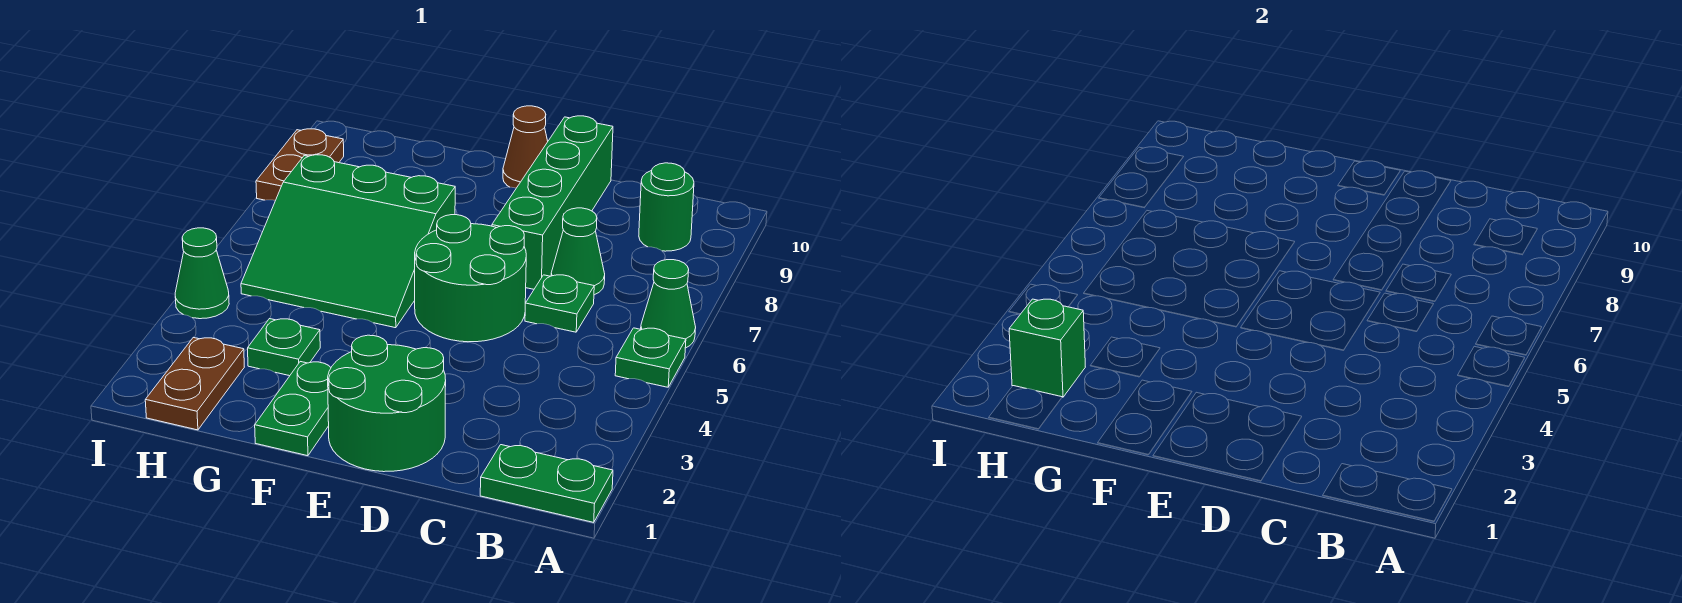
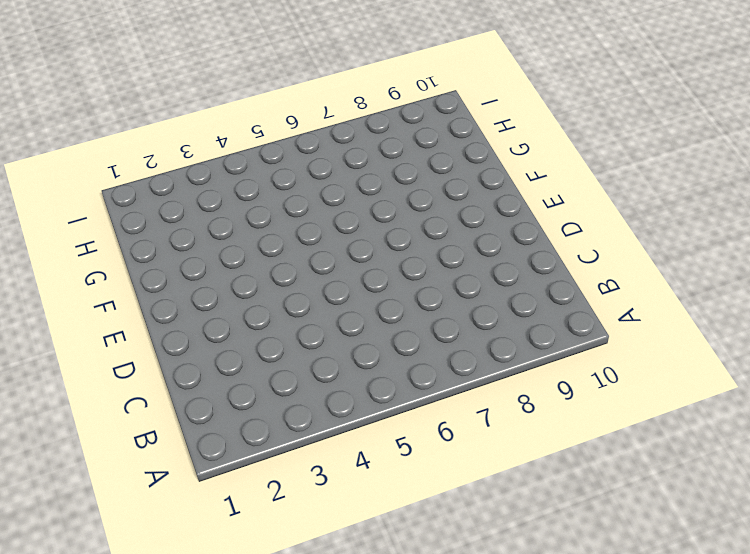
none -> green 1x2 plate [480,445,613,522]
none -> green 1x1 plate [615,328,686,387]
none -> green 1x1 cone [641,260,696,348]

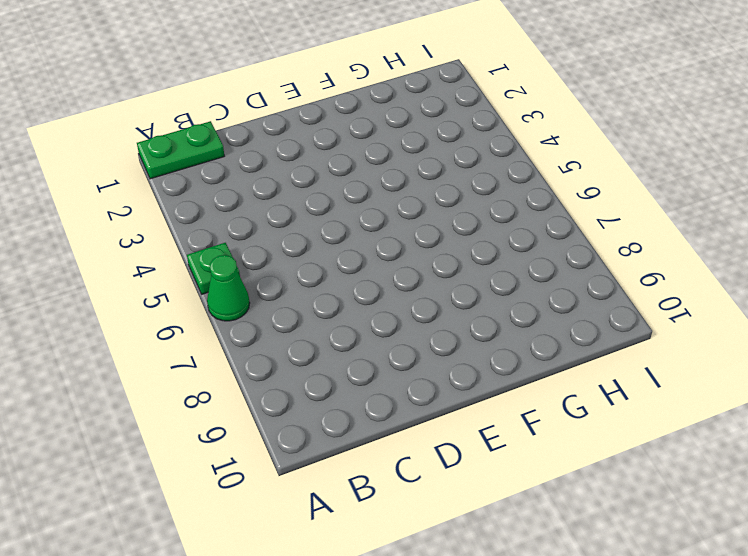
none -> green 1x1 round brick [639,163,694,251]
none -> green 1x1 plate [525,275,594,332]
none -> green 1x1 cone [551,208,605,295]

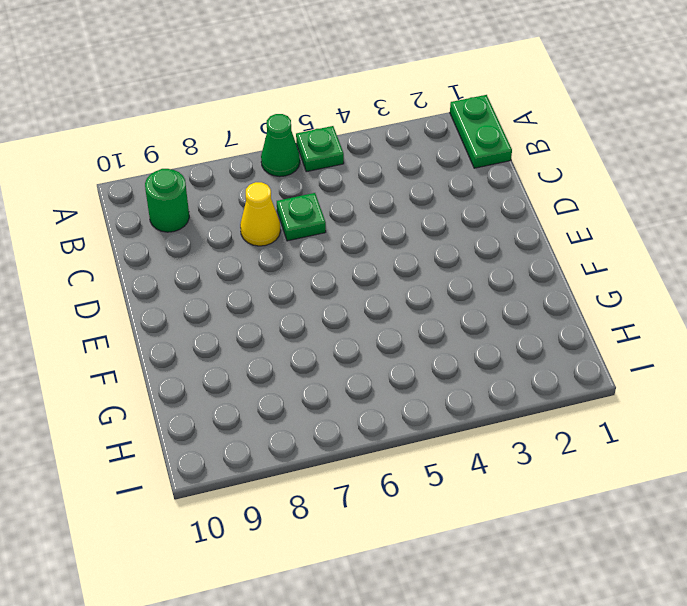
yellow 1x1 cone [240,182,281,246] -> green 1x1 cone [551,208,605,295]
none -> green 2x2 round brick [328,335,446,472]
none -> green 2x2 round brick [415,215,526,342]
none -> green 1x4 brick [492,116,613,289]

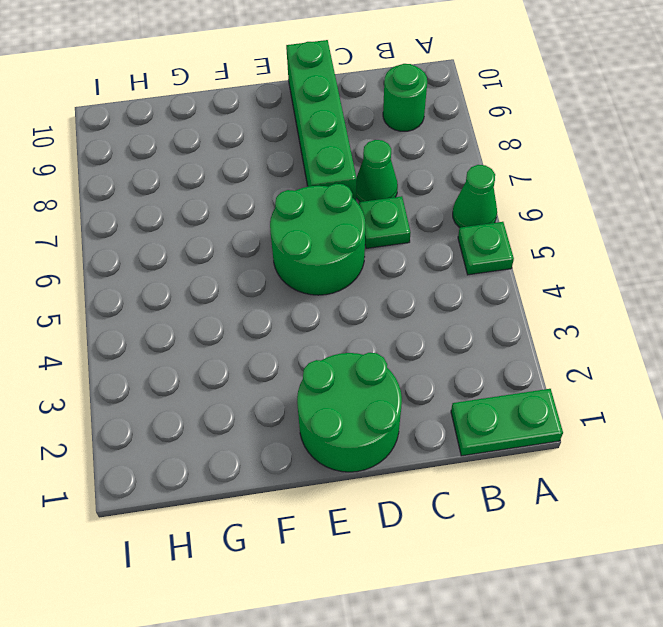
none -> brown 1x1 cone [503,106,548,188]
none -> green 1x2 plate [255,362,331,456]
none -> green 3x3 slope [241,155,455,328]

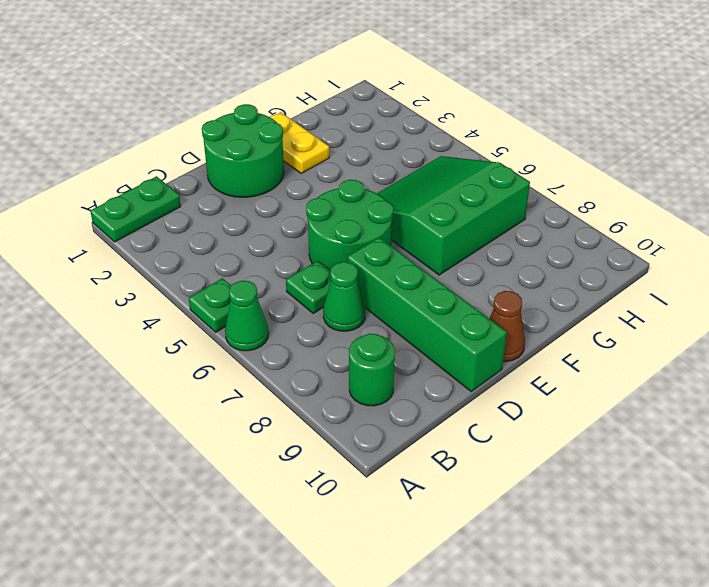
yellow 1x2 plate [270,112,329,174] -> green 1x2 plate [255,362,331,456]
none -> green 1x1 plate [248,319,320,376]
none -> brown 1x2 plate [145,337,244,430]
none -> green 1x1 cone [175,228,229,319]

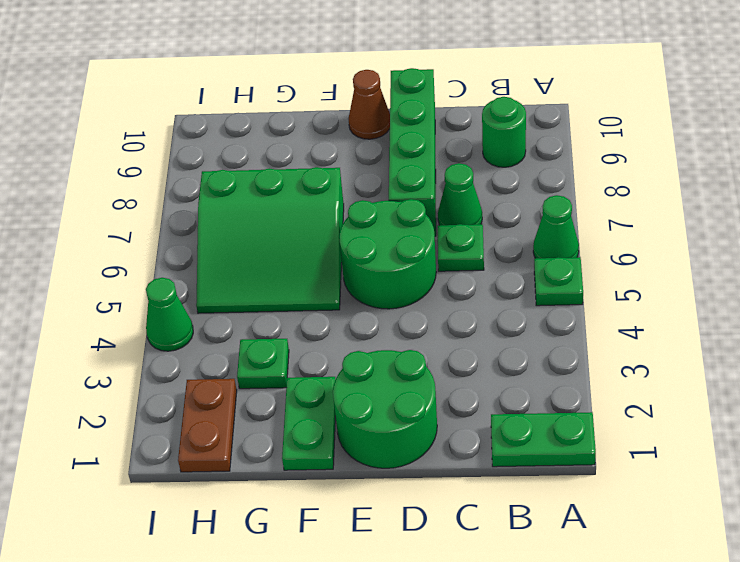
none -> brown 1x2 plate [256,129,344,201]
none -> green 1x1 brick [1009,299,1085,397]

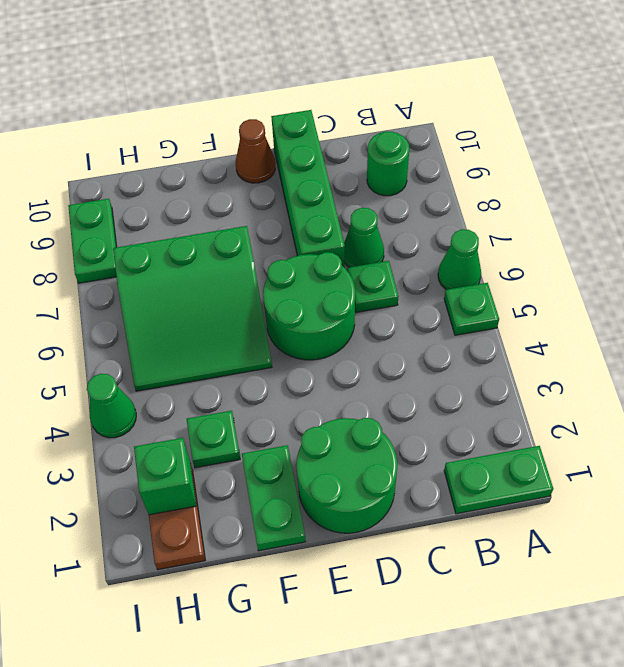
green 1x2 plate [68,199,117,283] -> brown 1x2 plate [256,129,344,201]

